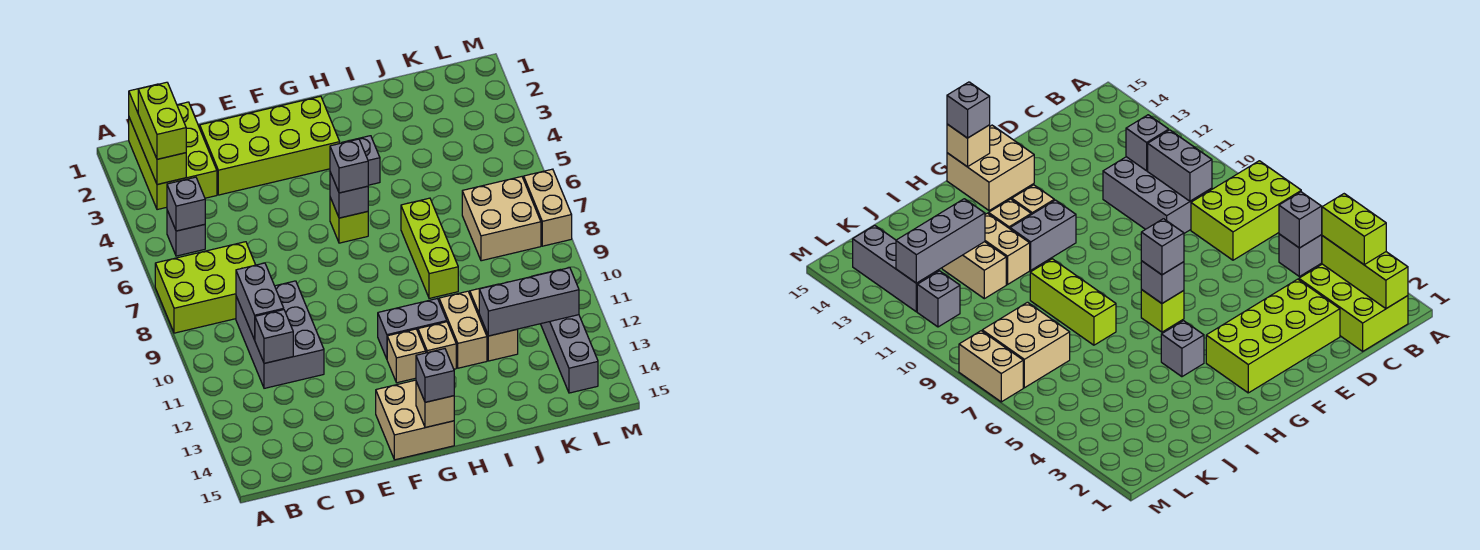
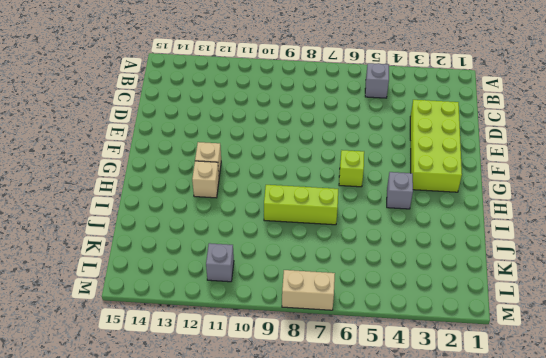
none -> lime 2x3 brick [155,242,255,333]
none -> lime 2x3 brick [129,102,217,210]
none -> grey 2x3 brick [236,281,324,388]

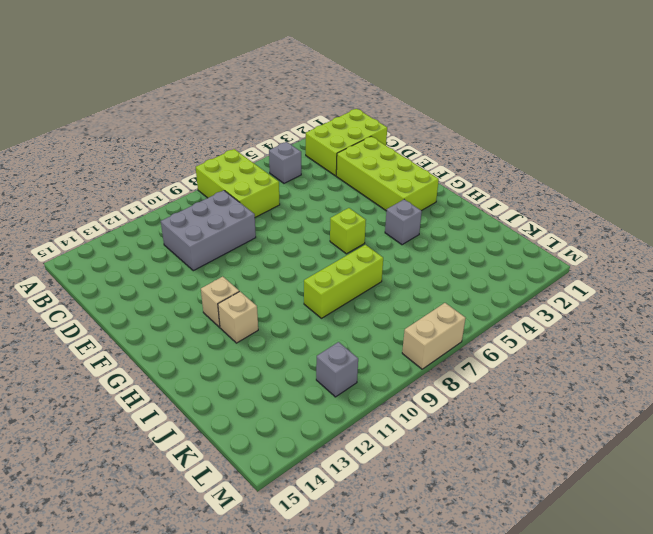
none -> tan 2x2 brick [376,380,454,460]
none -> grey 1x2 brick [378,299,447,359]
none -> tan 1x2 brick [439,291,487,368]

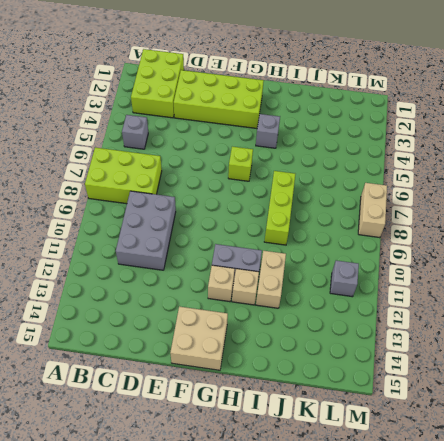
none -> tan 1x2 brick [470,284,518,361]
none -> tan 2x2 brick [462,177,541,261]
none -> grey 1x3 brick [541,315,598,393]

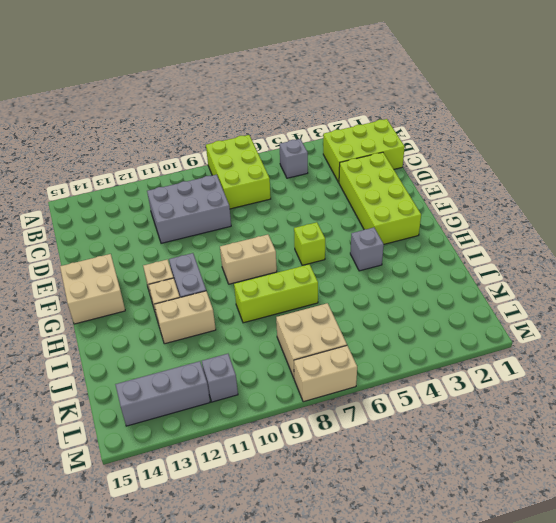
tan 1x2 brick [220,235,277,284] -> tan 1x2 brick moved to [470,284,518,361]
none -> lime 1x3 brick [129,84,186,184]
none -> grey 1x1 brick [167,177,205,231]
none -> grey 1x2 brick [236,263,284,340]

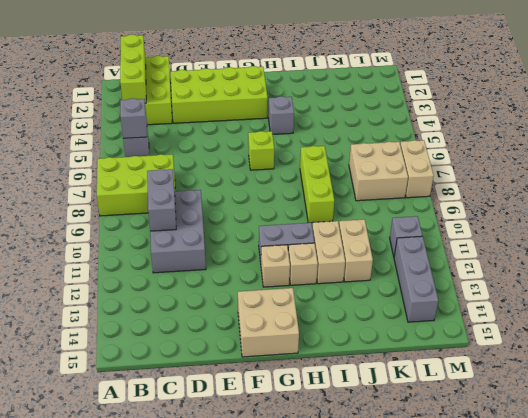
none -> grey 1x1 brick [255,310,293,363]
none -> grey 1x1 brick [330,172,368,218]
none -> tan 1x1 brick [416,382,454,428]

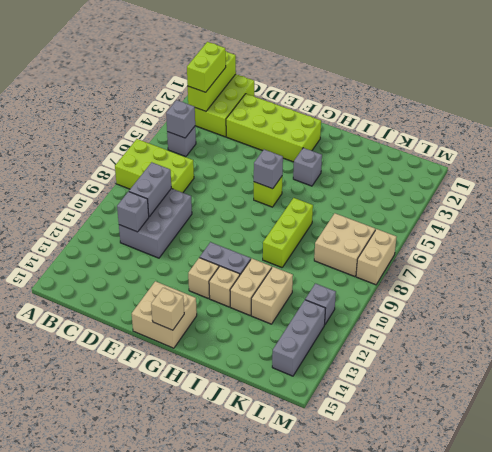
none -> grey 1x3 brick [479,268,579,336]
none -> grey 1x1 brick [330,139,368,193]
none -> grey 1x1 brick [416,349,454,402]

